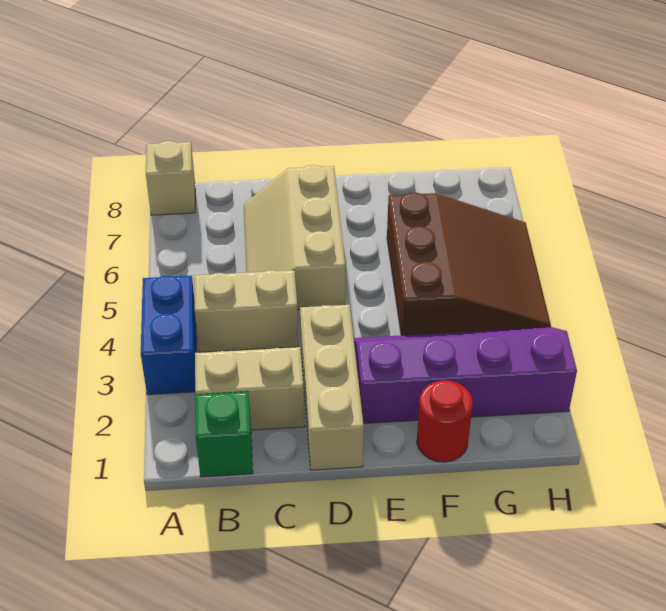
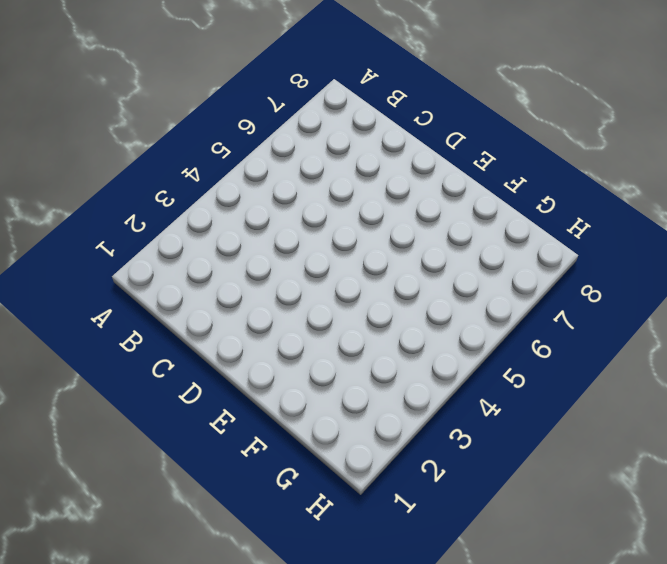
none -> blue 1x2 brick [141,276,197,395]
none -> tan 1x1 brick [146,141,195,215]

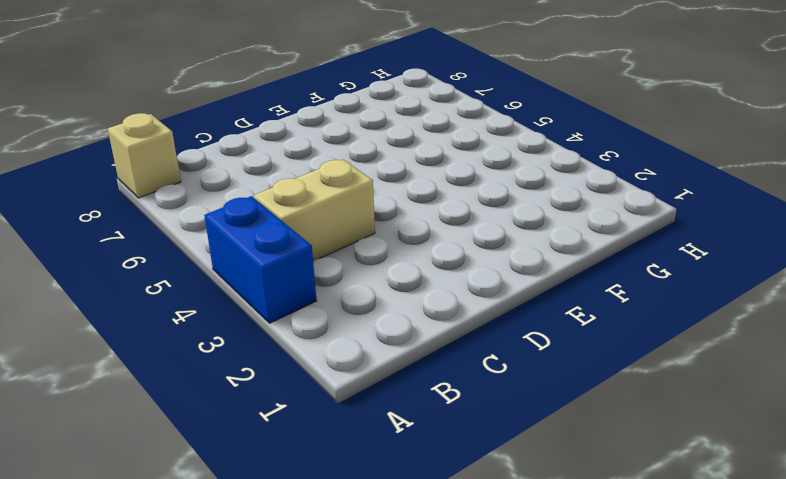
none -> green 1x1 brick [195,392,253,477]
none -> tan 1x2 brick [195,347,305,430]

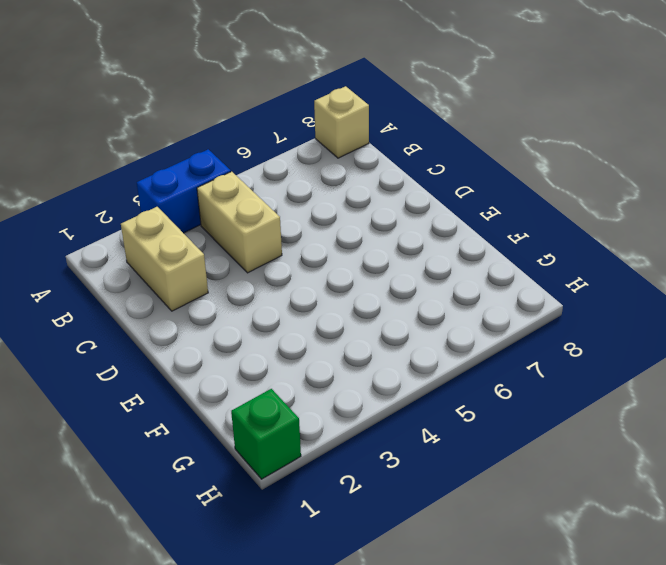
green 1x1 brick [231,389,301,479] -> green 1x1 brick moved to [195,392,253,477]
none -> tan 2x3 slope [244,165,345,309]
none -> tan 1x3 brick [300,305,364,470]

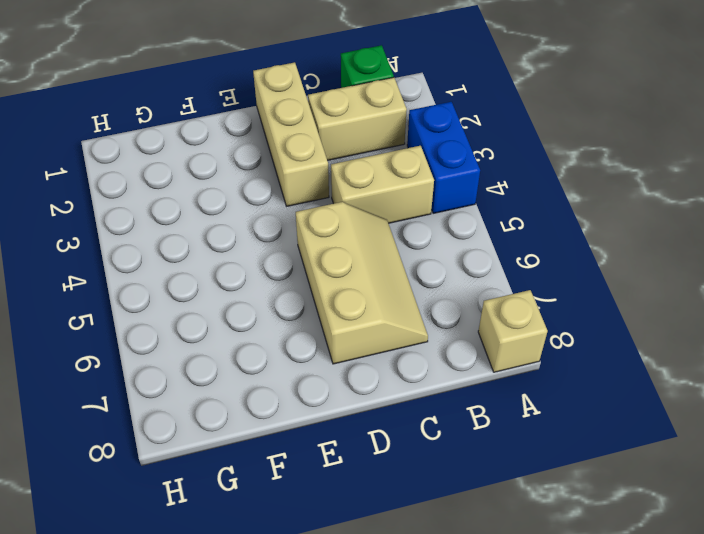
none -> purple 2x4 slope [354,327,577,424]
none -> red 1x1 round brick [417,380,473,462]

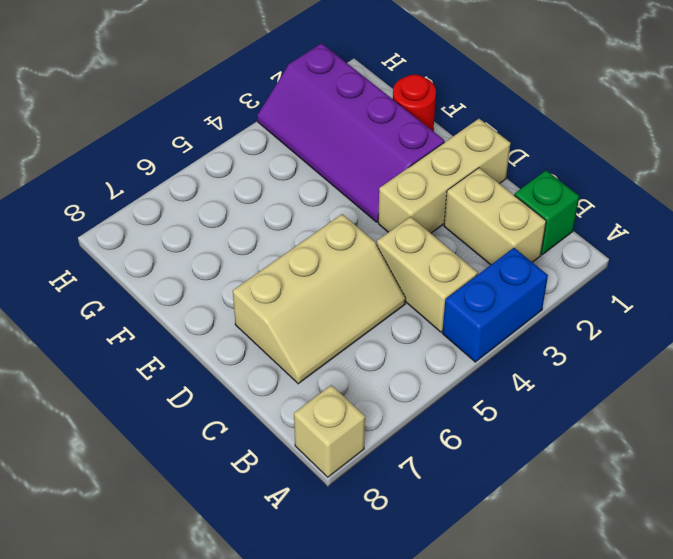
none -> brown 3x3 slope [387,193,551,335]

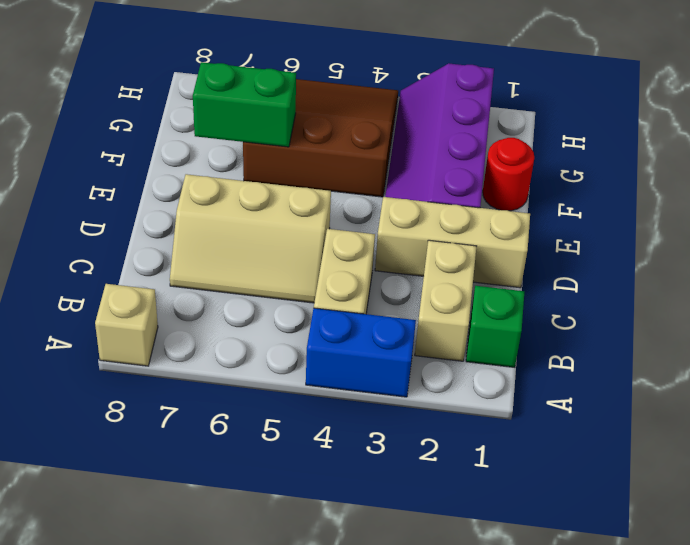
green 1x2 brick [193,62,296,147] -> none

